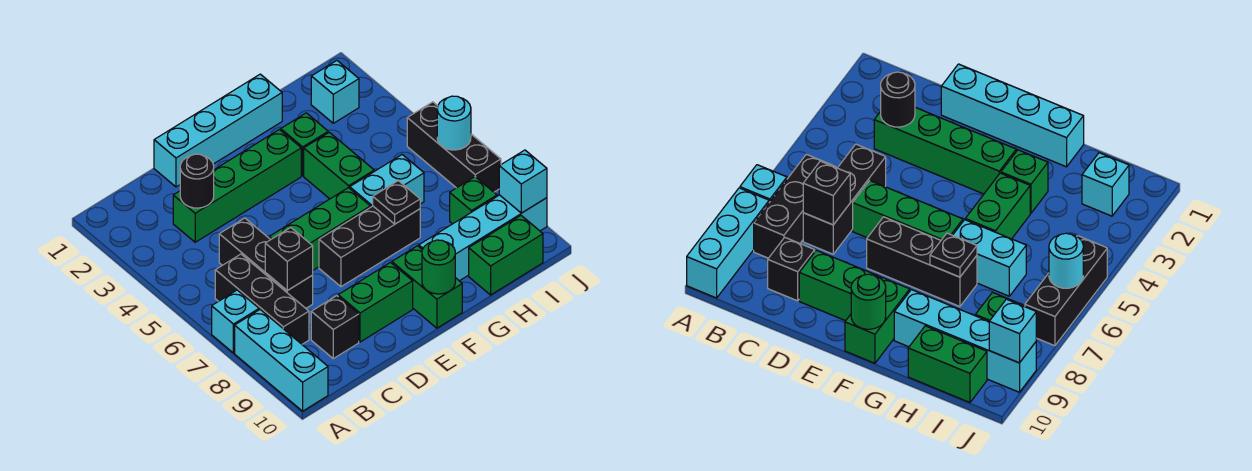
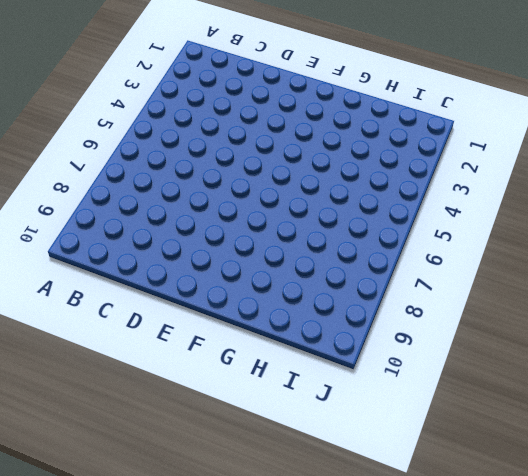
none -> cyan 1x1 brick [212,290,259,353]
none -> cyan 1x3 brick [235,310,328,411]
none -> black 1x3 brick [215,254,309,344]

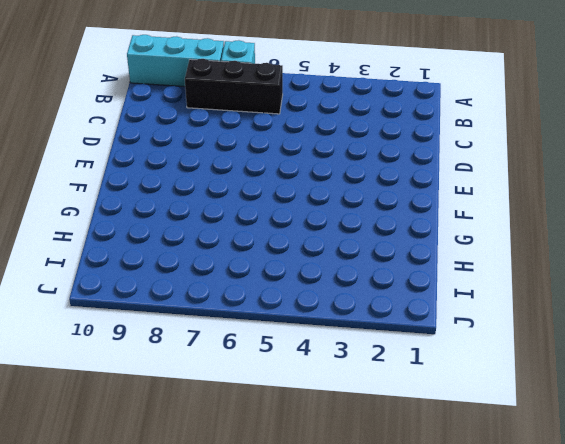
none -> green 1x4 brick [173,130,301,242]
none -> black 1x3 brick [219,218,313,308]
none -> black 1x1 brick [311,296,359,358]

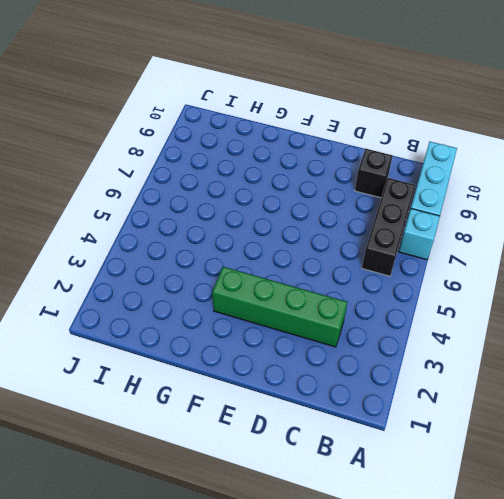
none -> black 1x3 brick [219,218,313,308]
none -> cyan 1x4 brick [154,74,282,187]
none -> green 1x3 brick [269,188,370,270]

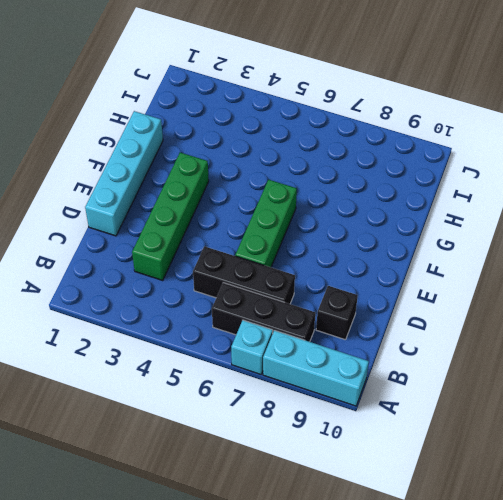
none -> green 1x2 brick [338,262,413,342]
none -> black 1x3 brick [319,206,420,287]
none -> green 1x2 brick [392,246,462,328]

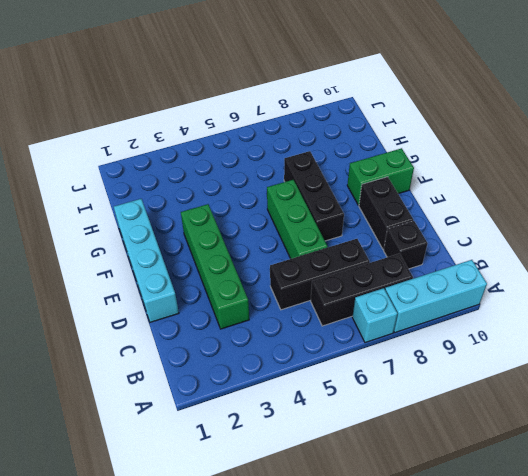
black 1x2 brick [359,177,413,249] -> green 1x2 brick [338,262,413,342]
none -> green 1x1 brick [281,113,328,176]
none -> green 1x2 brick [304,132,374,199]
none -> cyan 1x2 brick [350,155,424,207]

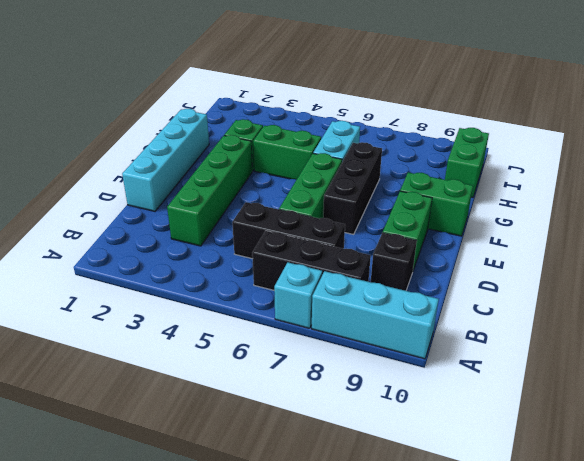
none -> cyan 1x4 brick [419,195,547,281]
none -> cyan 1x1 brick [311,61,359,123]
none -> green 1x1 brick [450,177,497,224]

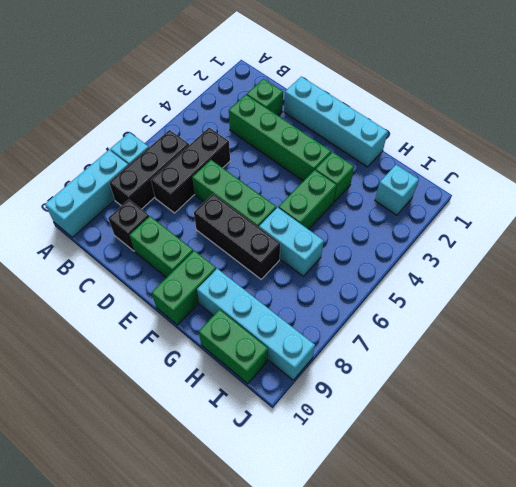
green 1x1 brick [247,79,283,116] -> green 1x1 brick moved to [450,177,497,224]
none -> black 1x3 brick [407,102,501,192]
none -> black 1x1 round brick [180,154,214,208]
none -> black 1x1 brick [265,228,313,291]

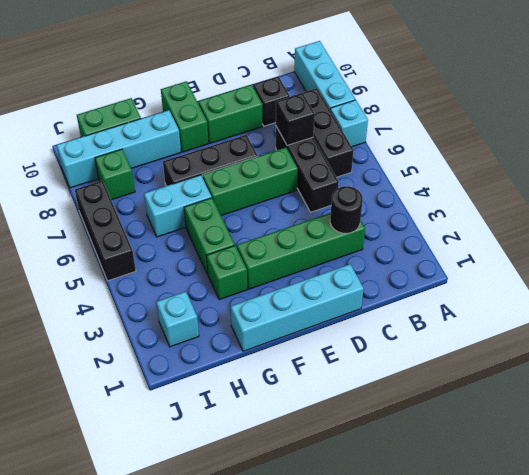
none -> green 1x1 round brick [422,240,455,294]
none -> black 1x1 plate [373,181,420,224]
none -> cyan 1x1 round brick [437,96,471,150]

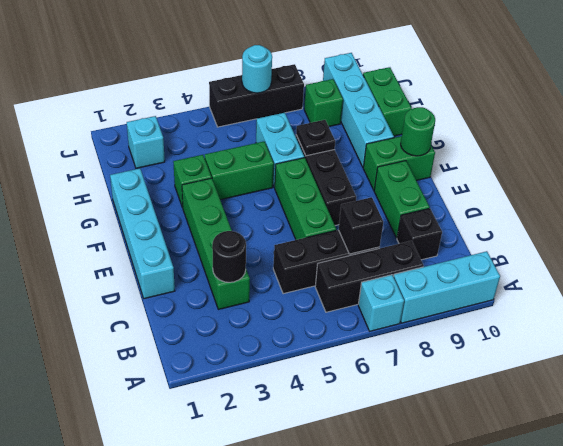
none -> cyan 1x1 brick [499,150,547,213]

